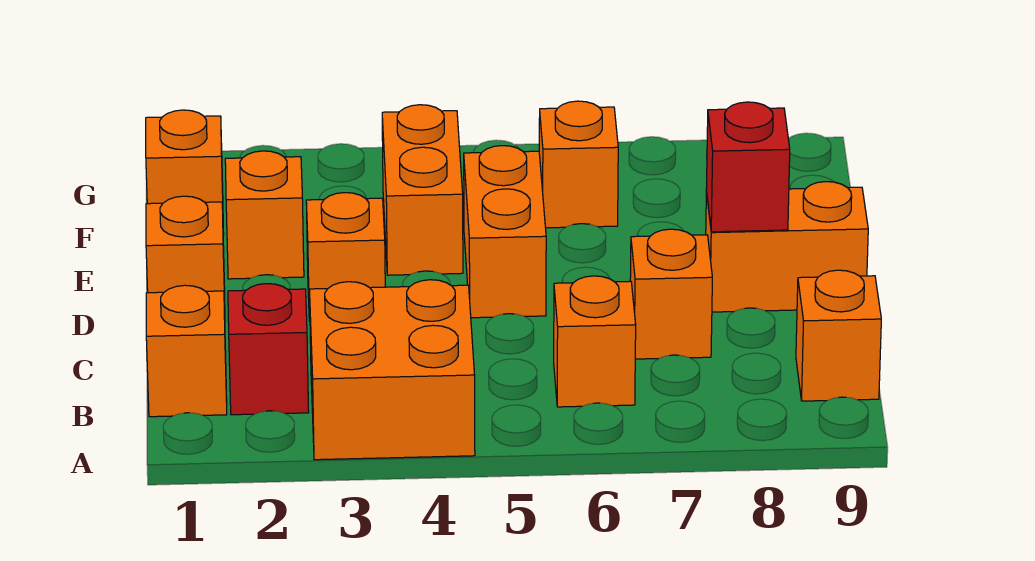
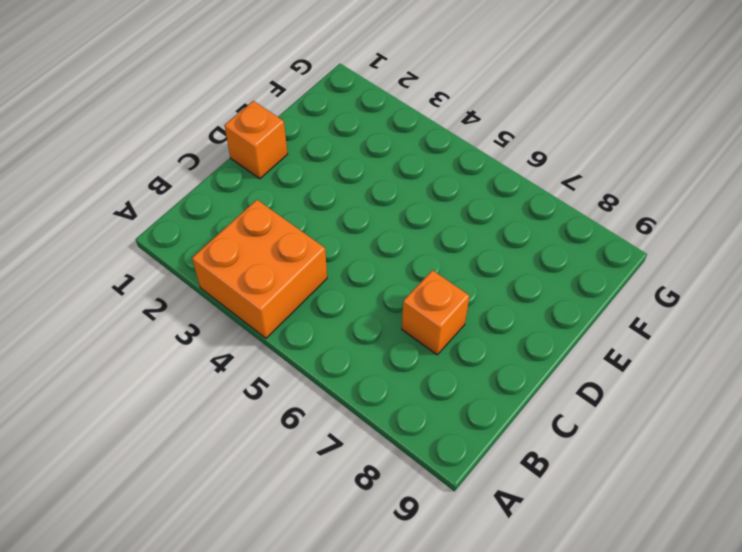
none -> orange 1x1 brick [146,285,227,417]
none -> red 1x1 brick [228,284,309,415]
none -> orange 1x1 brick [554,276,636,407]

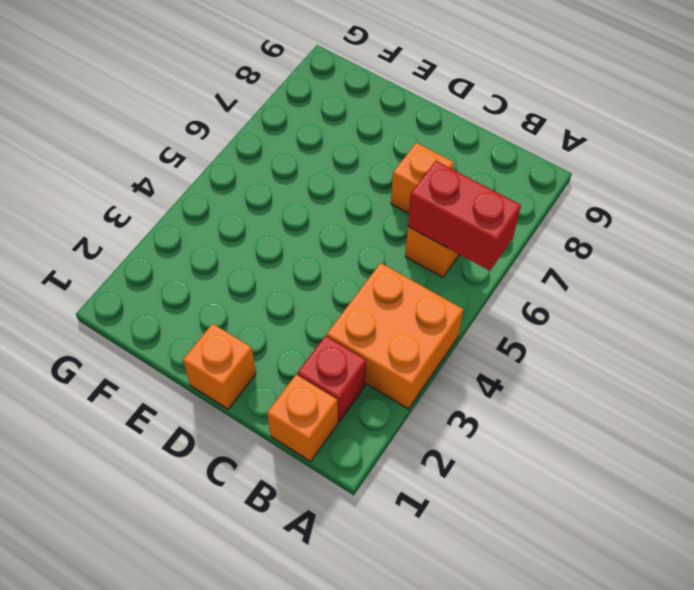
red 1x2 brick [408,161,521,271] -> none
none -> orange 1x1 brick [796,270,881,401]
none -> orange 1x1 brick [306,193,385,321]
none -> orange 1x2 brick [464,146,546,318]

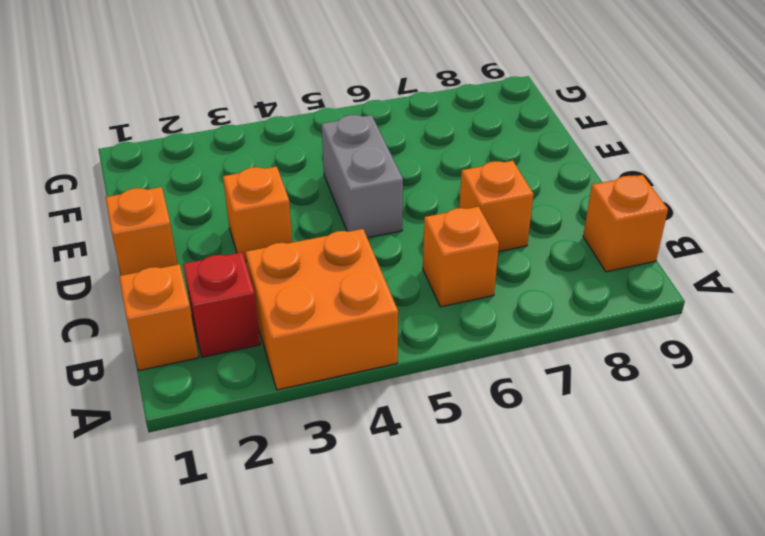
grey 1x2 brick [322,115,403,238] -> orange 1x2 brick [464,146,546,318]
none -> orange 1x2 brick [706,182,868,312]
none -> orange 1x1 brick [225,151,304,279]
none -> orange 1x2 brick [382,105,463,275]

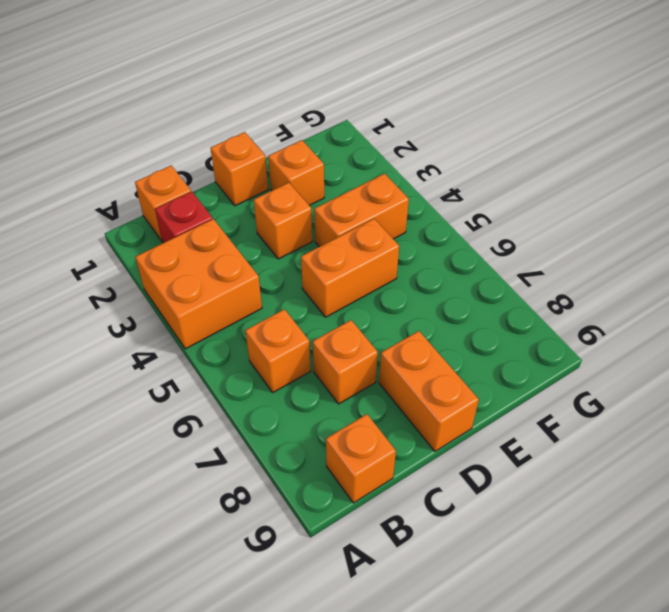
none -> orange 1x1 brick [146,110,224,235]
none -> orange 1x1 brick [539,101,618,228]
none -> red 1x1 brick [706,102,790,232]

